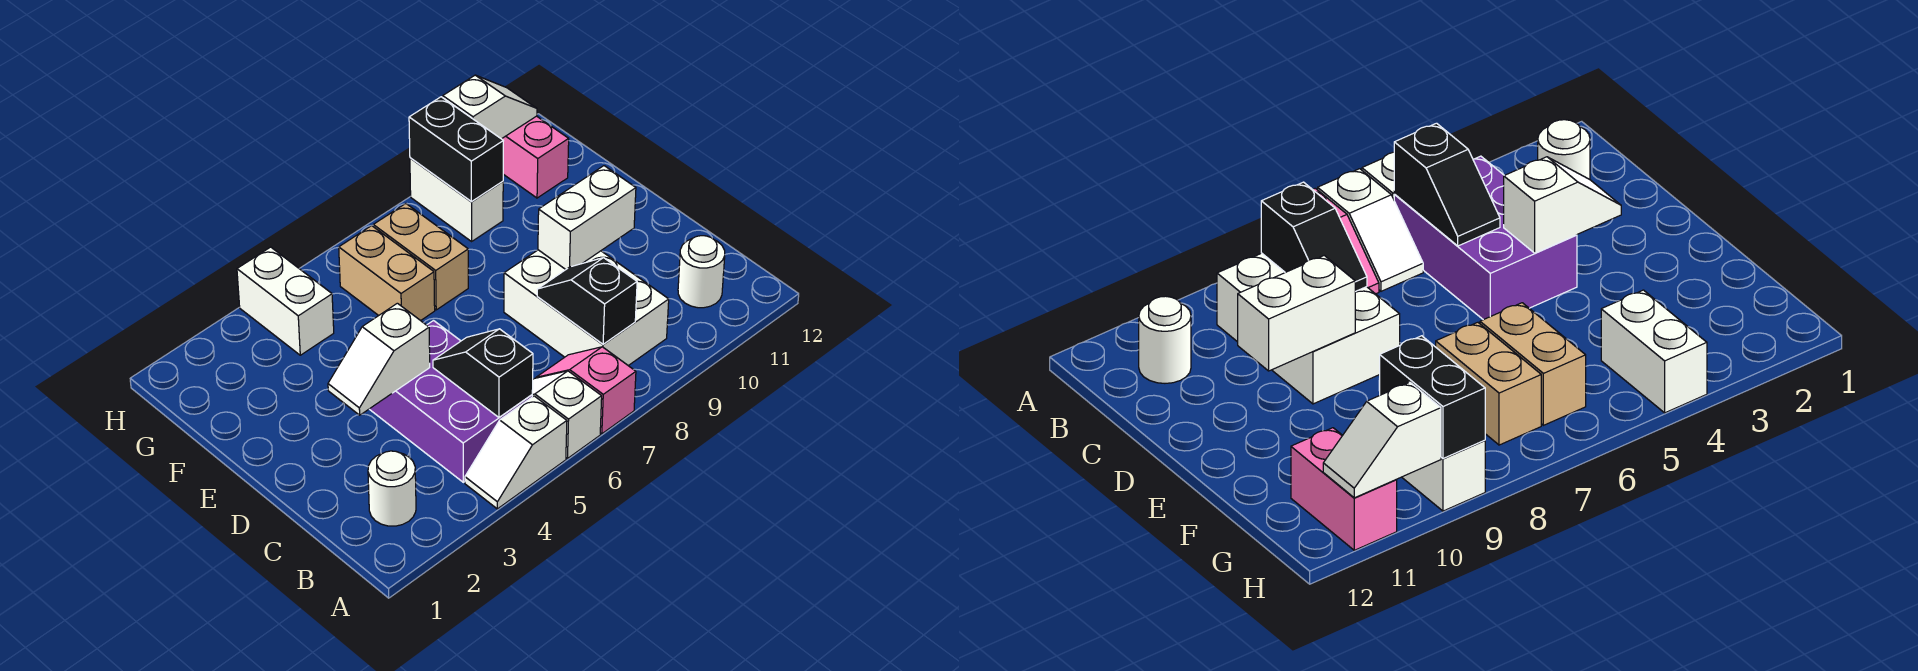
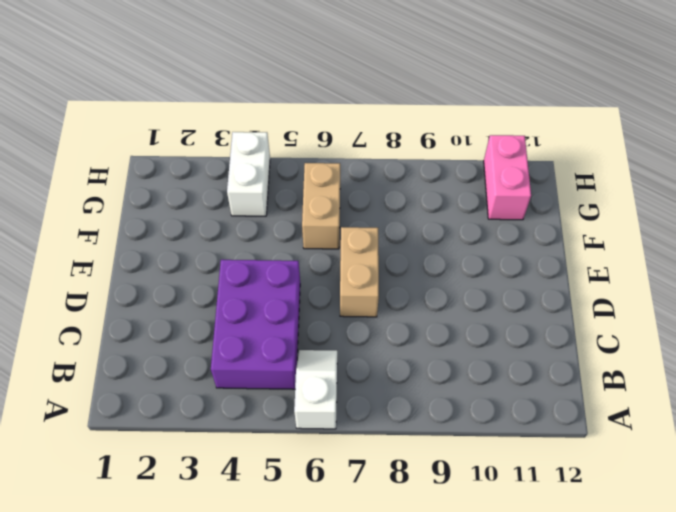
tan 1x2 brick [340,227,379,317] -> tan 1x2 brick moved to [373,204,468,310]
none -> white 1x2 slope [465,396,567,509]
none -> pink 1x2 slope [536,347,636,434]
none -> white 1x1 round brick [368,451,416,526]

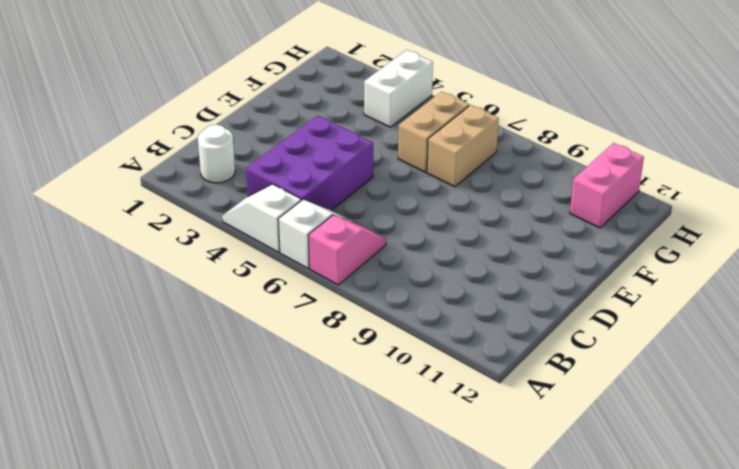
none -> white 2x3 brick [504,250,669,366]
none -> white 1x1 round brick [678,236,725,308]
none -> white 1x2 brick [410,158,503,241]

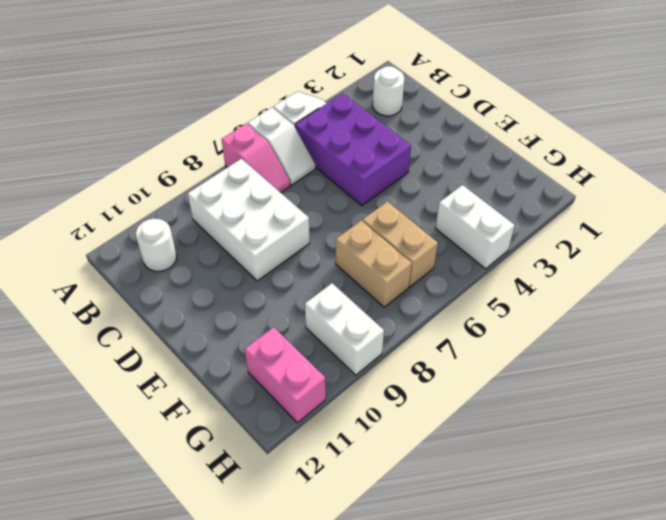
none -> black 1x2 slope [433,329,533,417]
none -> black 1x2 slope [537,258,637,344]
none -> white 1x2 slope [328,303,430,415]

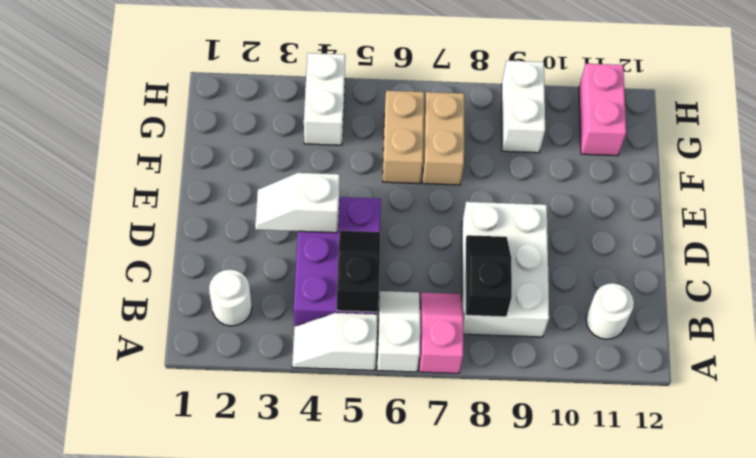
none -> white 1x2 brick [538,166,636,269]
none -> black 1x2 brick [409,97,503,202]
none -> white 1x2 slope [443,75,537,139]

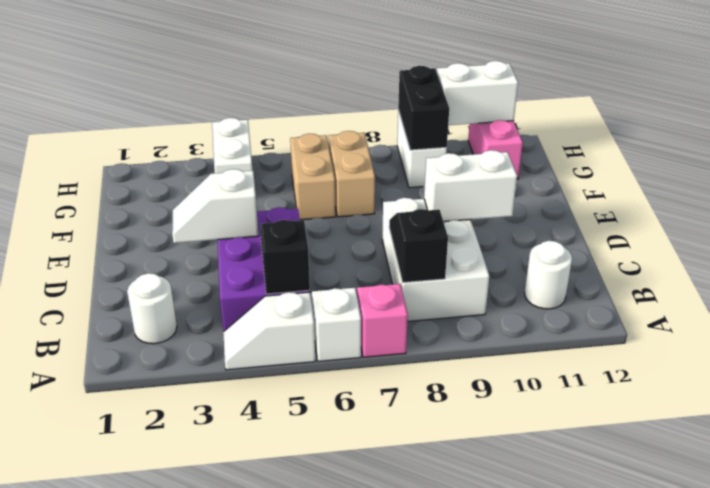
white 1x2 brick [437,61,518,125] -> white 1x2 slope [443,75,537,139]

